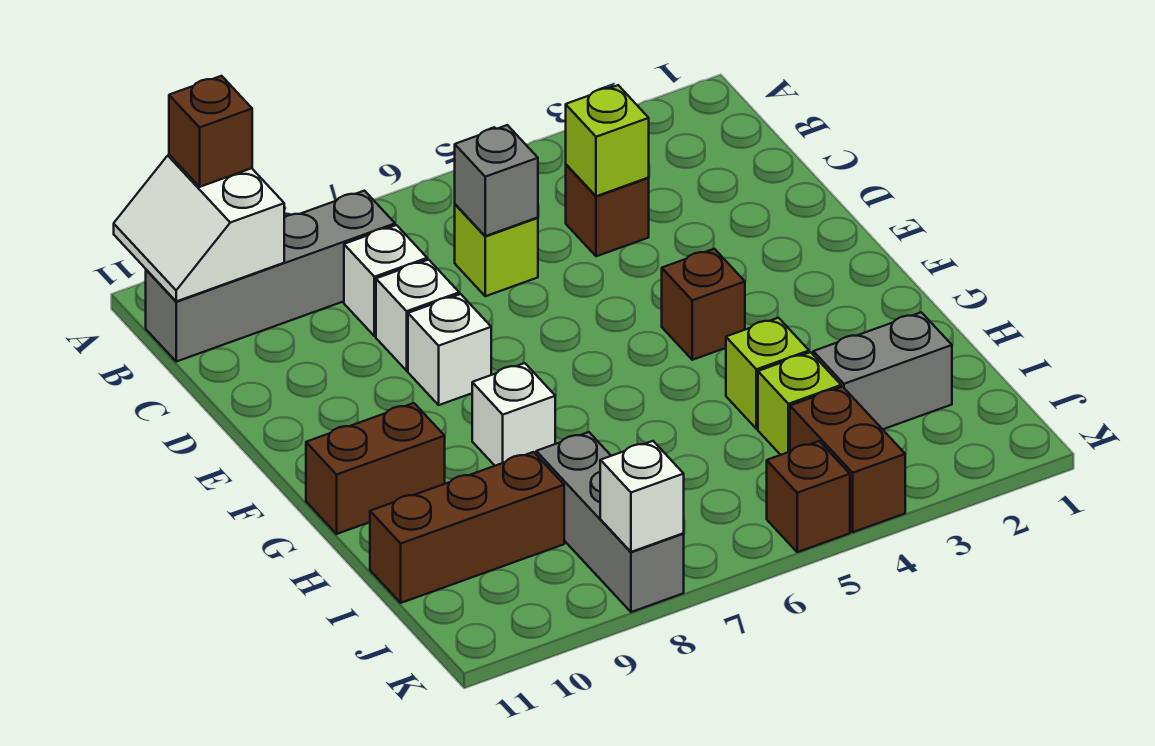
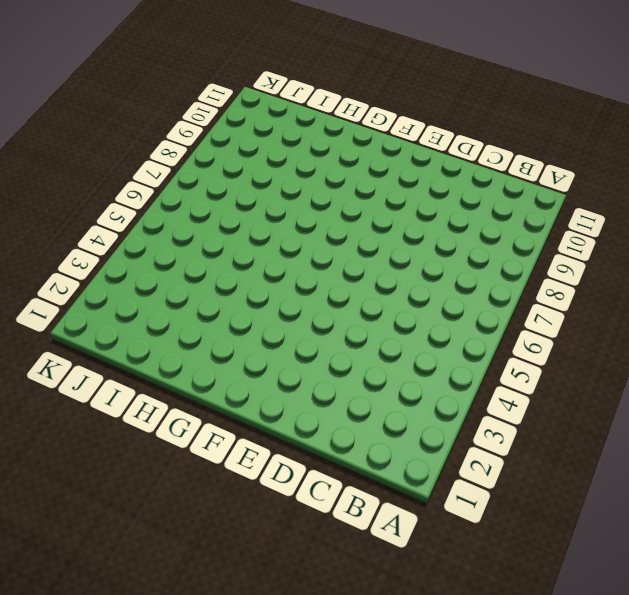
none -> grey 1x4 brick [146,191,395,362]
none -> brown 1x1 brick [566,165,649,256]
none -> lime 1x1 brick [455,204,538,296]

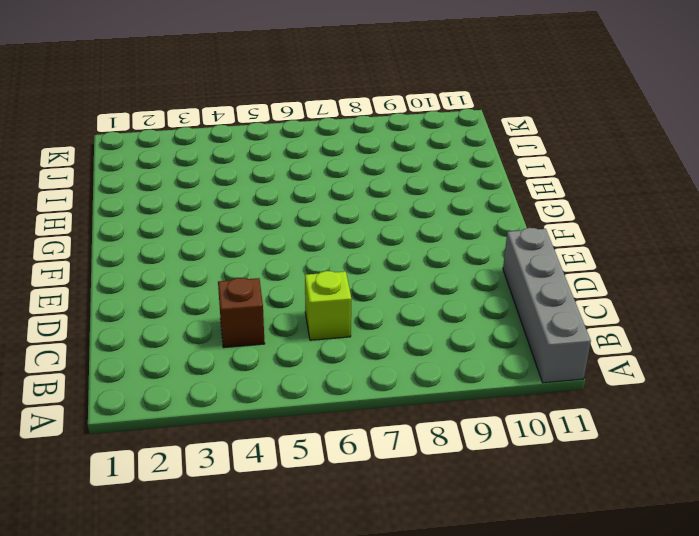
grey 1x4 brick [503,228,591,383] -> grey 1x4 brick turned to [146,191,395,362]
none -> white 1x1 brick [344,225,427,336]
none -> white 1x1 brick [376,260,459,371]
none -> white 1x1 brick [408,294,491,405]

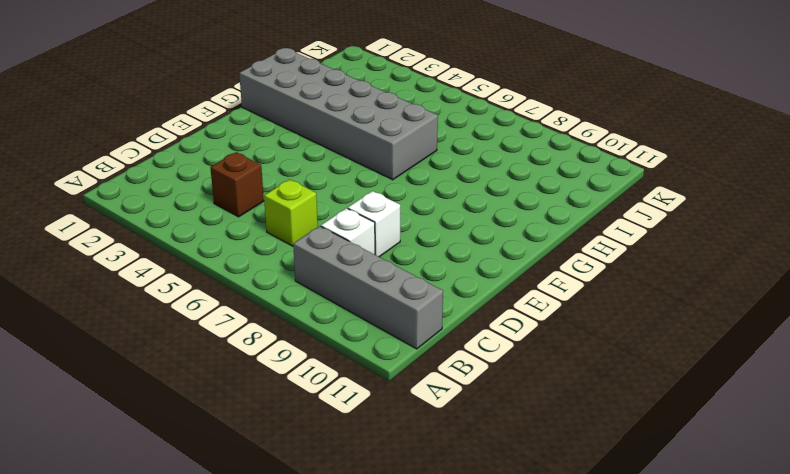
grey 2x6 brick [239,48,438,180] -> lime 1x1 brick [726,318,809,429]
none -> white 1x1 brick [408,294,491,405]
none -> brown 1x1 brick [662,249,745,360]
none -> white 1x1 brick [472,363,555,466]

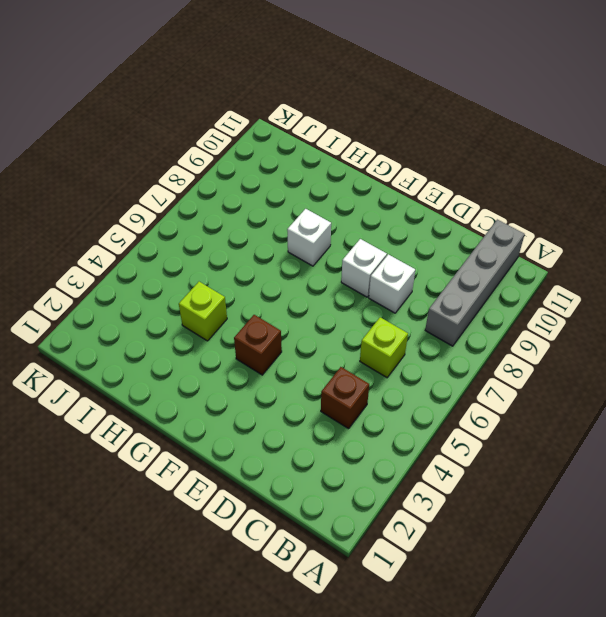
none -> white 1x1 brick [344,225,427,336]
none -> brown 1x2 brick [306,403,445,534]
none -> grey 1x2 brick [813,312,952,429]

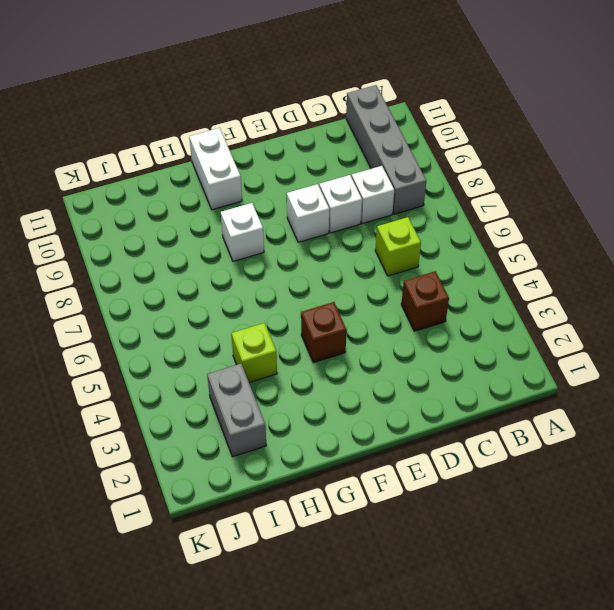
white 1x2 brick [189,128,242,210] -> brown 1x2 brick [306,403,445,534]
none -> lime 1x1 brick [758,352,841,455]
none -> grey 1x3 brick [536,432,684,612]
none -> brown 1x3 brick [370,452,564,603]

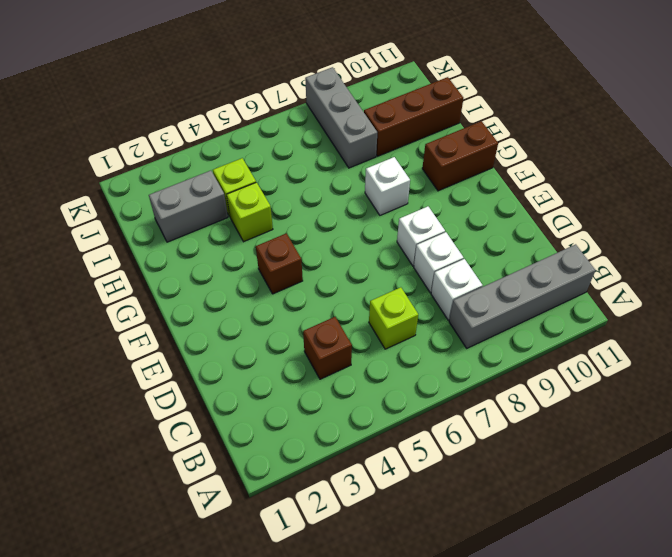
none -> brown 1x2 brick [790,387,905,532]
none -> brown 1x1 brick [767,441,850,552]
none -> white 2x2 slope [114,155,284,301]

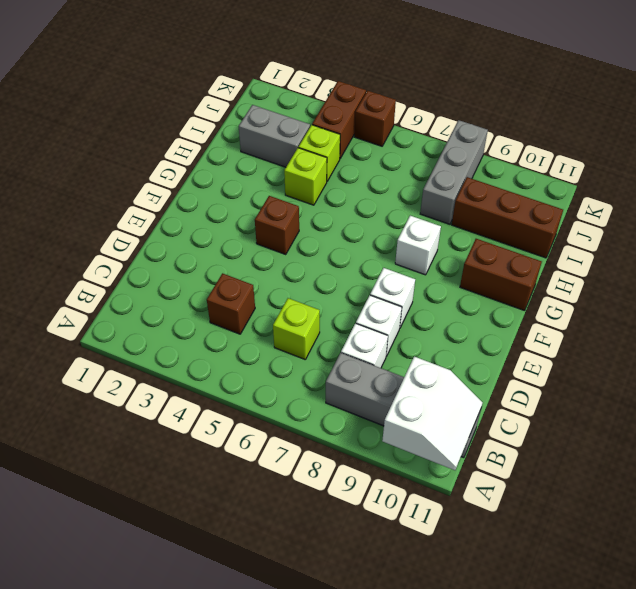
none -> lime 1x1 brick [566,85,649,196]
none -> grey 1x1 brick [455,125,538,236]
none -> white 1x1 brick [600,441,684,552]

